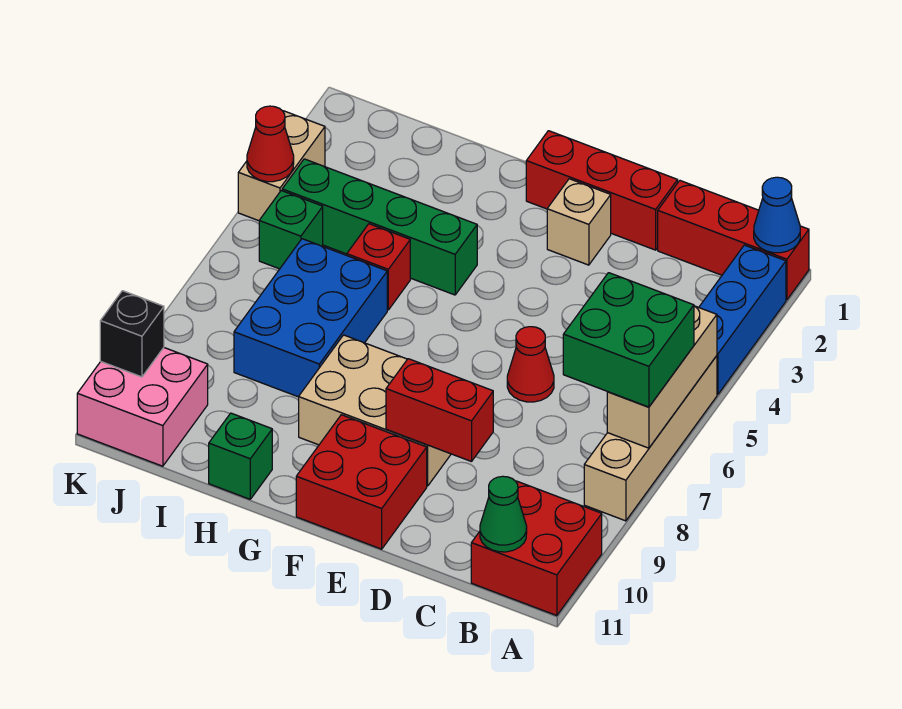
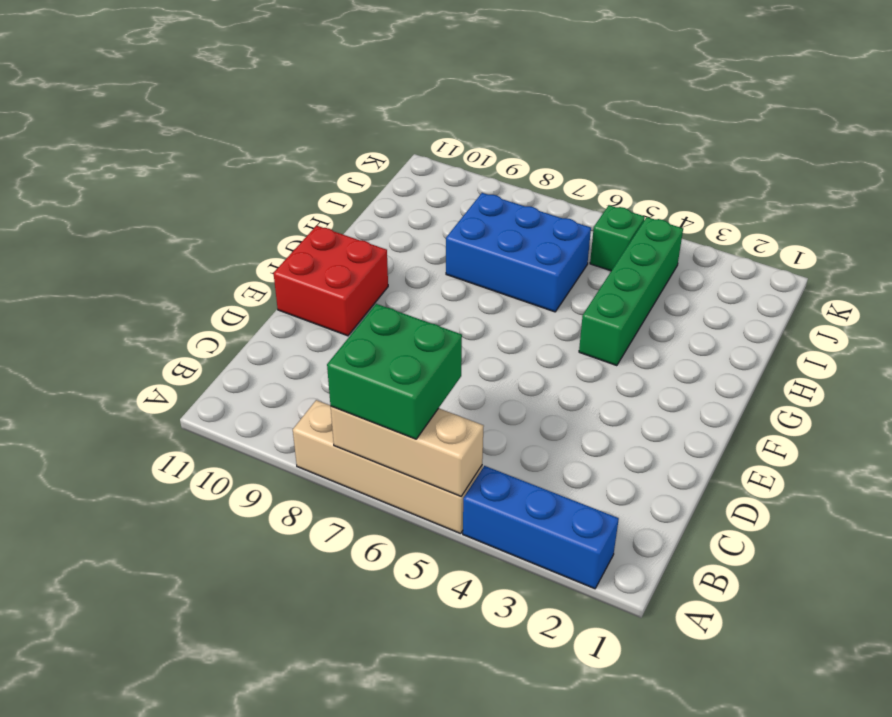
none -> red 1x3 brick [658,181,809,300]
none -> red 2x2 brick [471,481,602,616]
none -> red 1x3 brick [526,131,678,250]

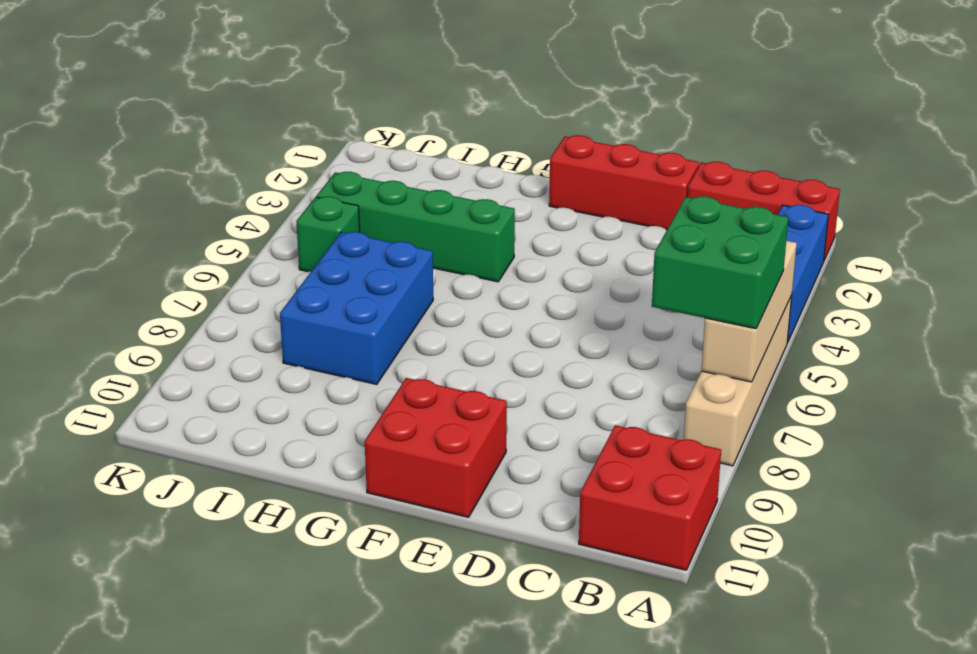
none -> red 1x1 cone [507,327,554,402]
none -> tan 1x1 brick [547,179,611,265]
none -> tan 2x3 brick [299,335,451,486]

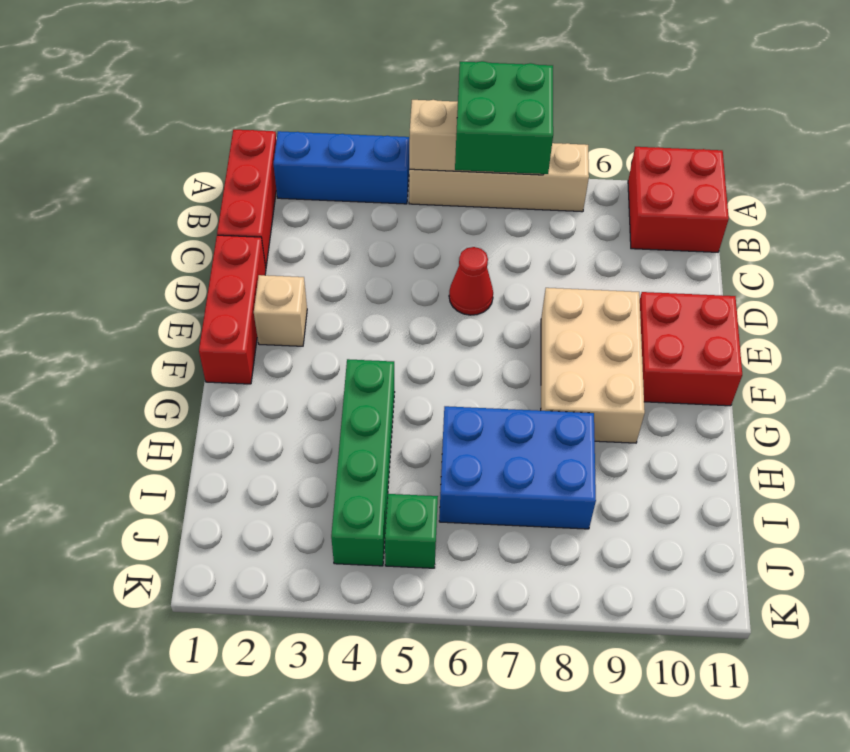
none -> red 1x1 brick [347,224,410,310]
none -> green 1x1 brick [209,413,272,499]
none -> pink 2x2 brick [77,348,208,466]

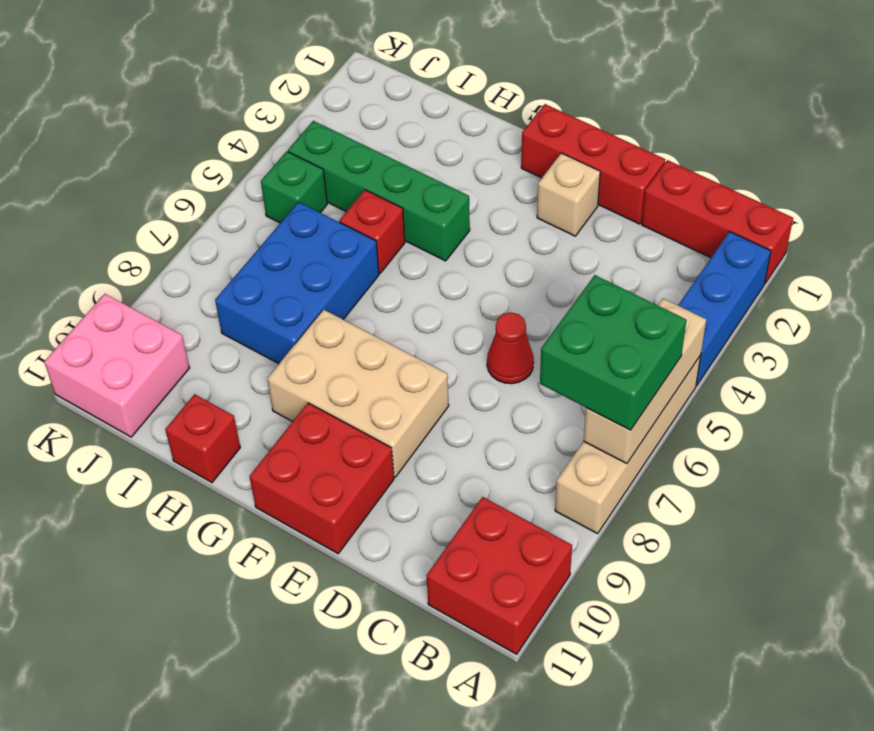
red 1x1 brick [165,394,240,482] -> green 1x1 brick [209,413,272,499]
none -> tan 1x2 brick [238,111,325,221]
none -> blue 1x1 cone [754,177,800,253]
none -> green 1x1 cone [480,476,527,552]

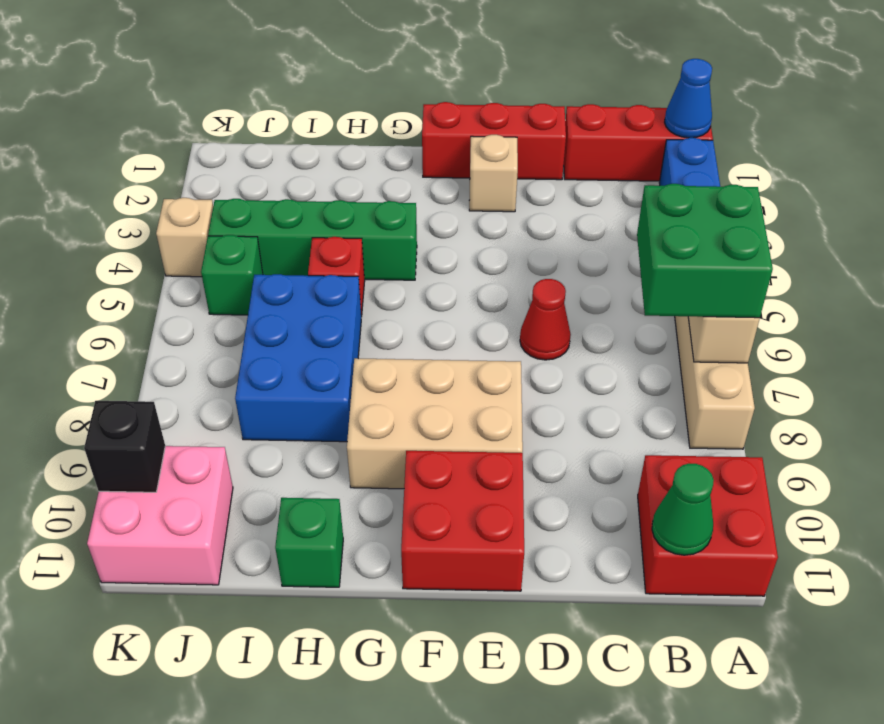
tan 1x1 brick [156,198,213,277] -> tan 1x2 brick [238,111,325,221]
none -> red 1x2 brick [386,359,493,462]
none -> red 1x1 cone [247,106,294,182]

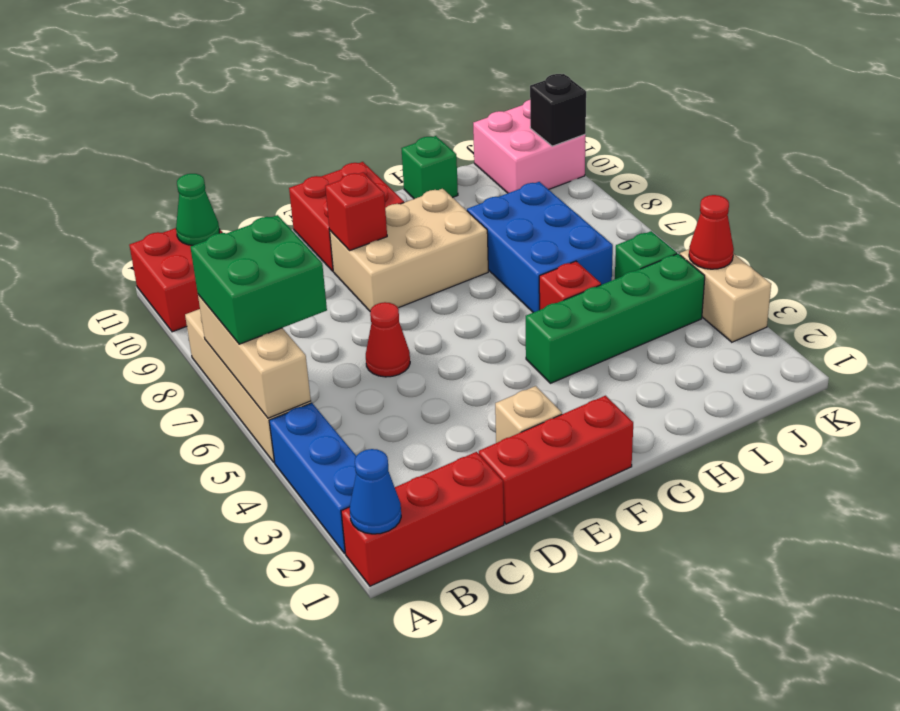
red 1x1 brick [325,172,387,251] -> red 1x2 brick [386,359,493,462]

